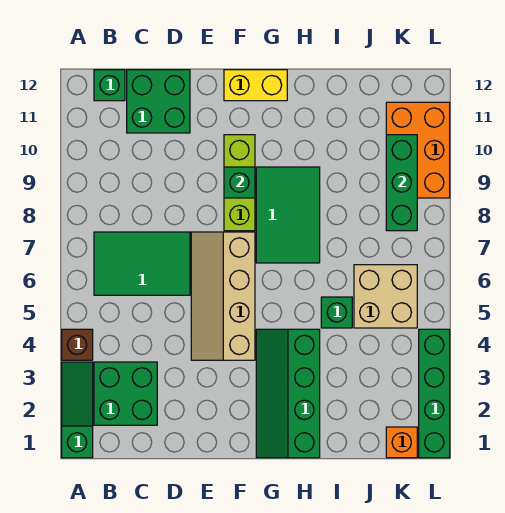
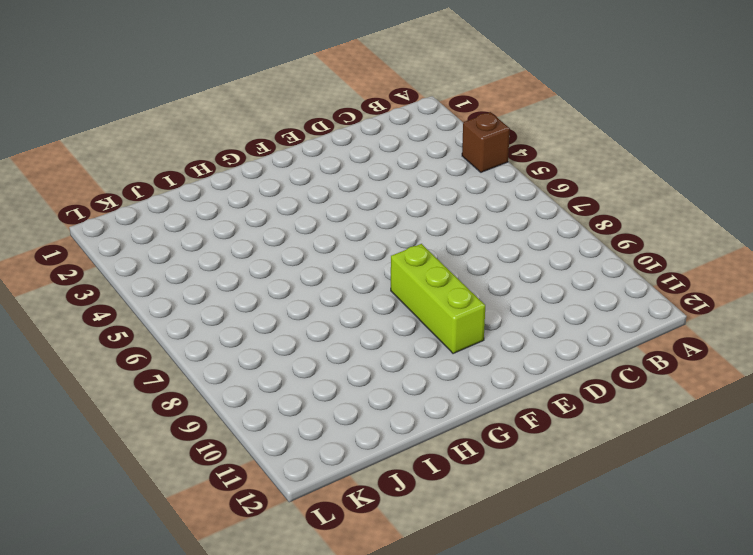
none -> green 1x3 slope [62,362,93,458]
none -> green 2x2 brick [94,362,157,425]
none -> green 2x3 tile [94,232,190,295]

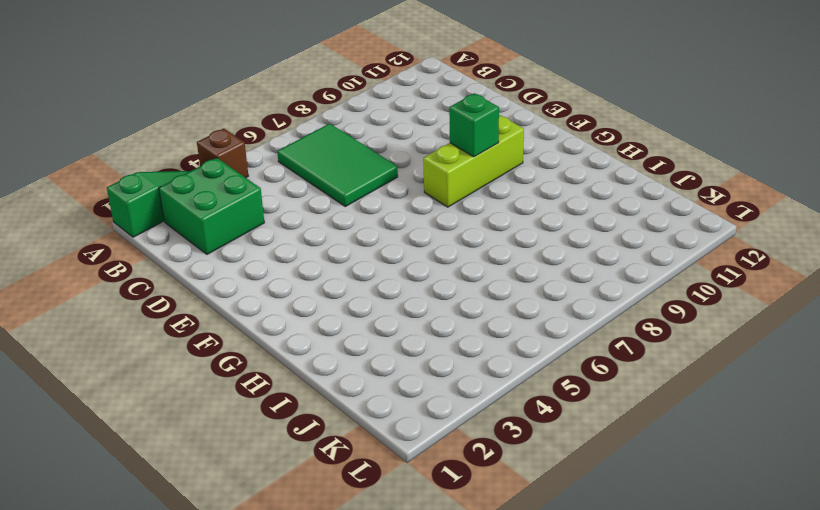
none -> green 1x1 brick [94,70,125,101]
none -> green 2x2 brick [127,70,190,133]
none -> tan 2x4 slope [191,232,255,360]

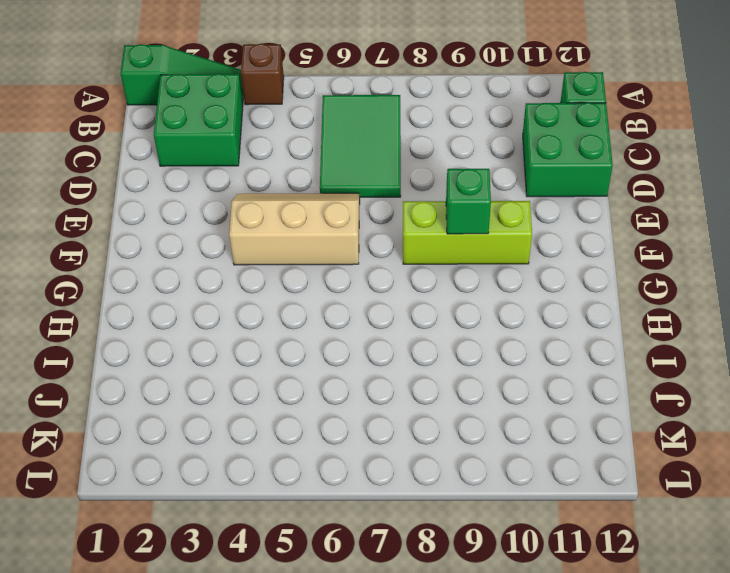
tan 2x3 slope [229,193,360,265] -> tan 2x4 slope [191,232,255,360]
none -> yellow 1x2 brick [224,70,287,101]
none -> green 2x4 slope [256,329,320,458]
none -> green 2x3 tile [256,167,320,263]

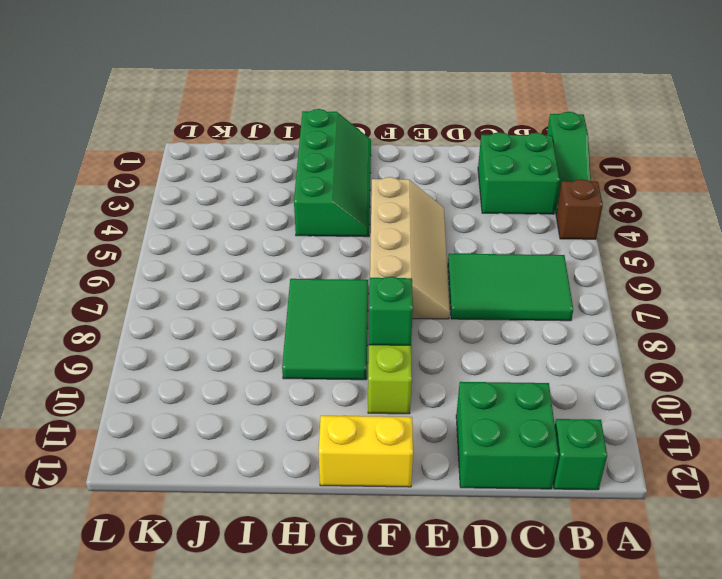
none -> green 1x1 brick [321,297,352,328]
none -> tan 2x2 brick [354,265,417,328]
none -> orange 1x1 brick [386,427,417,458]

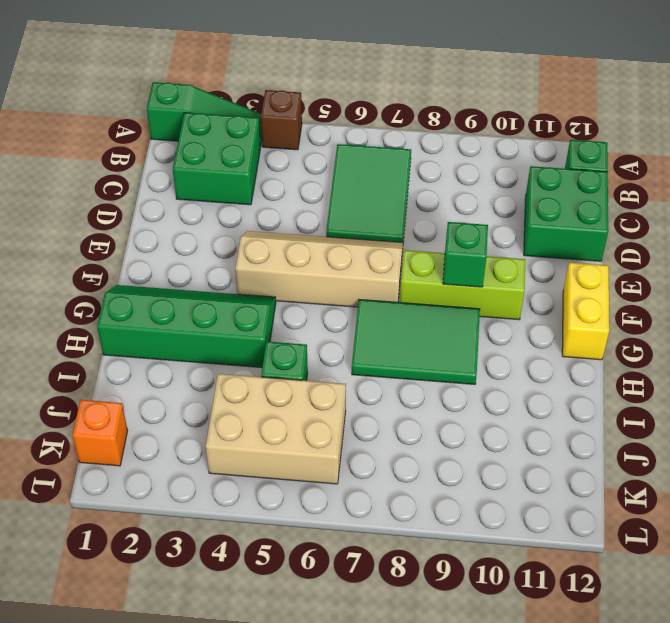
tan 2x3 brick [206,374,346,484] -> tan 2x2 brick [354,265,417,328]
none -> orange 2x3 brick [386,102,450,198]
none -> green 1x4 brick [419,329,450,458]
none -> green 1x3 brick [386,135,417,231]

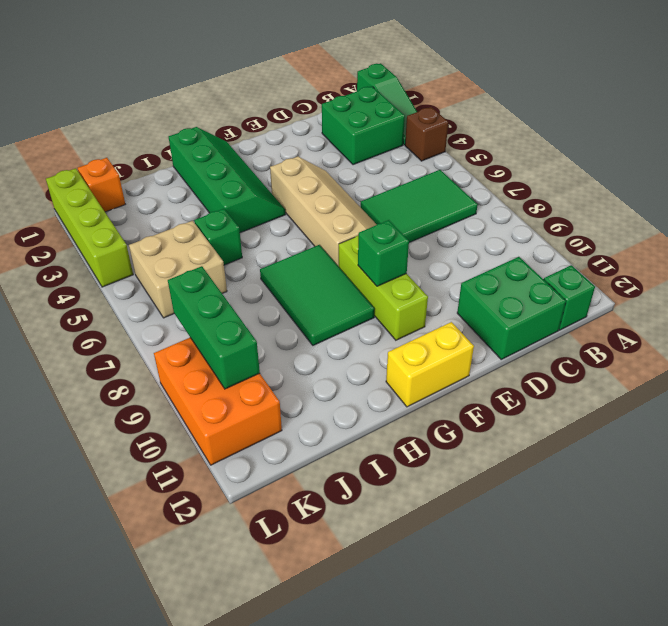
lime 1x4 brick [46,168,133,287] -> green 1x4 brick [419,329,450,458]

